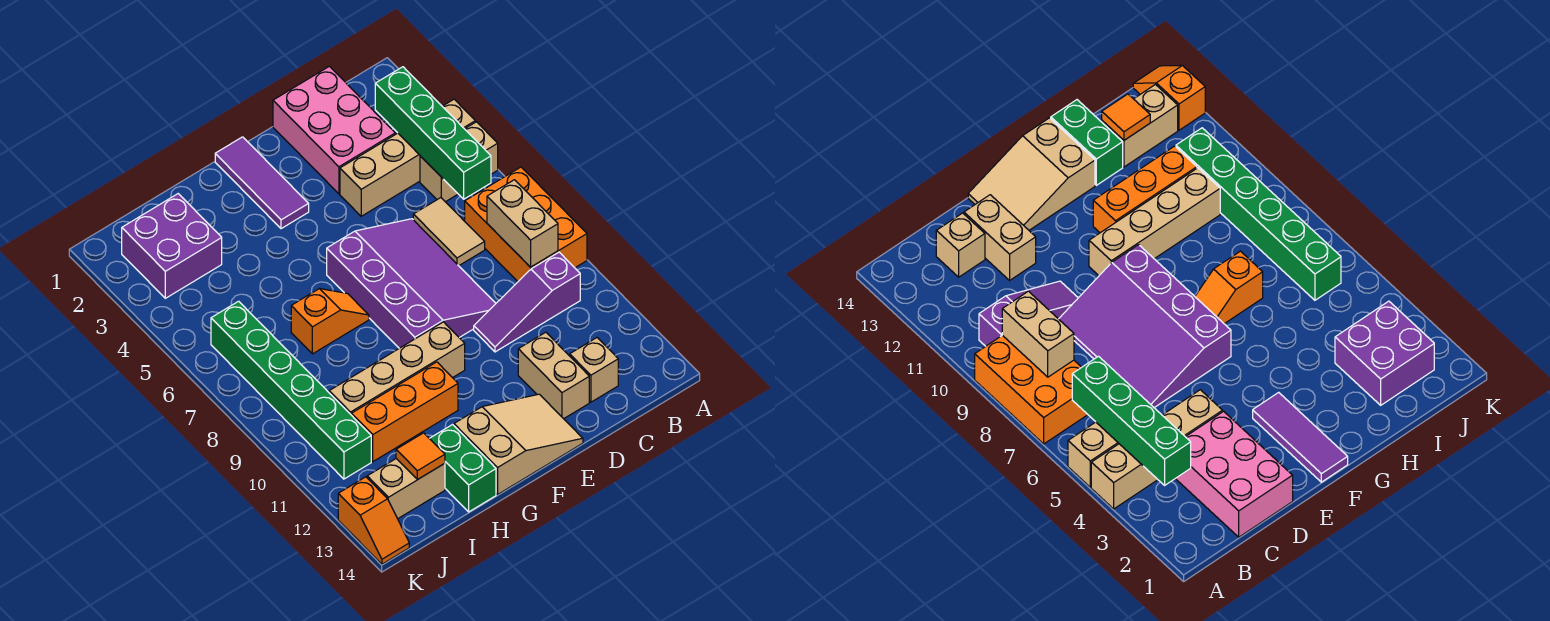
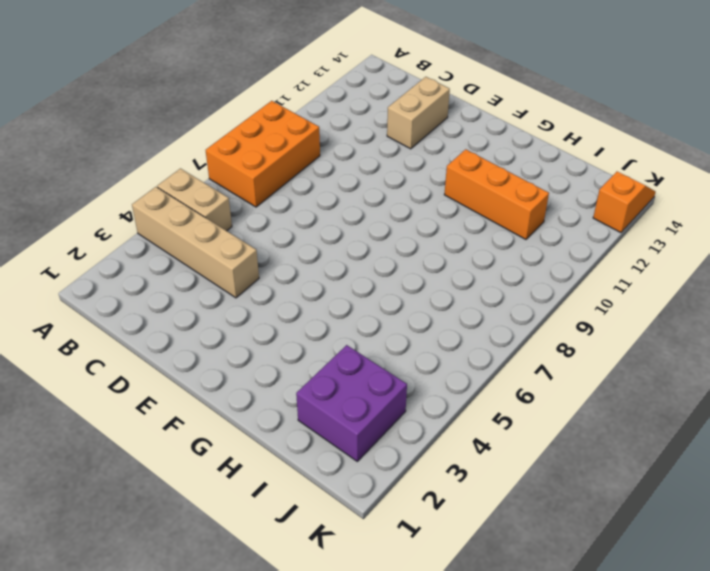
none -> purple 1x3 slope [474,252,580,352]
none -> pink 2x3 brick [273,66,395,194]
none -> tan 1x2 tile [413,198,485,266]

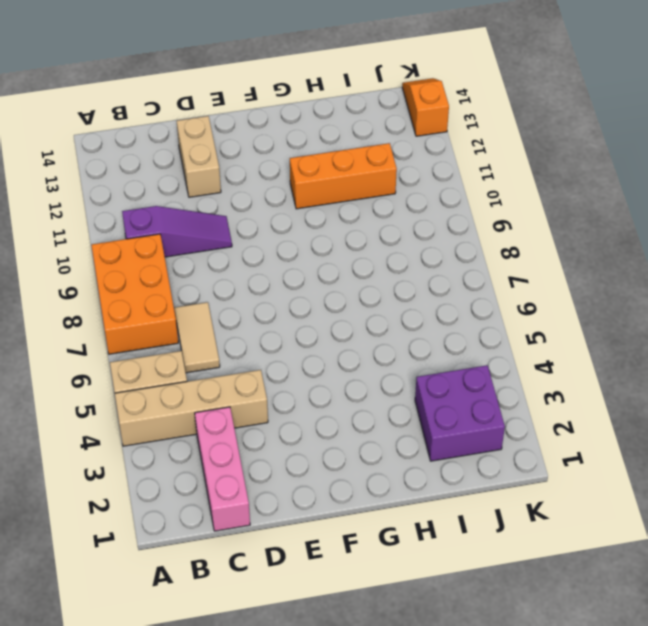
pink 1x3 brick [195,407,250,531] -> pink 2x3 brick [273,66,395,194]
none -> tan 1x1 brick [570,338,618,402]
none -> purple 3x4 slope [327,219,496,348]
none -> tan 2x3 slope [454,394,583,494]

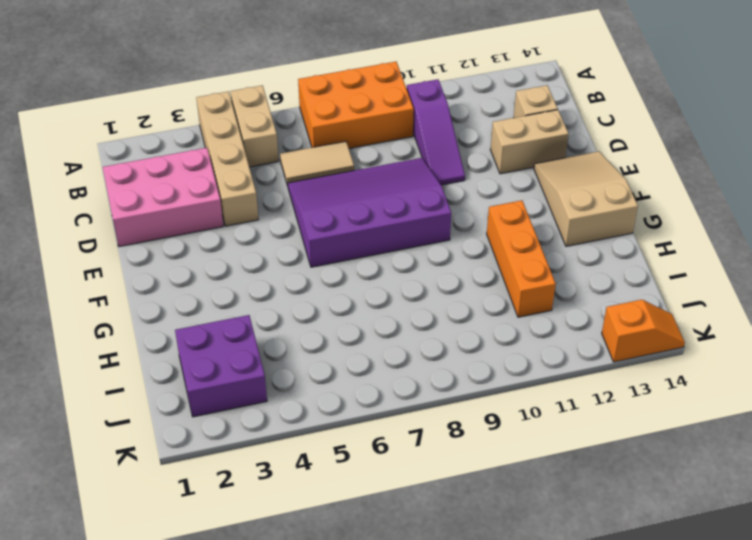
none -> purple 1x3 tile [215,137,309,229]
none -> tan 1x4 brick [329,322,465,415]
none -> orange 1x2 slope [291,289,369,354]

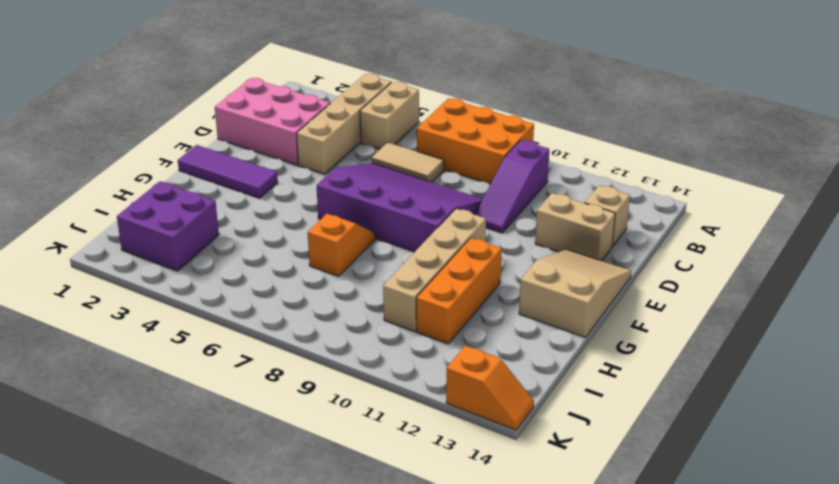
none -> green 1x2 brick [429,425,496,512]
none -> tan 1x2 brick [367,459,445,519]
none -> green 1x6 brick [211,301,371,479]

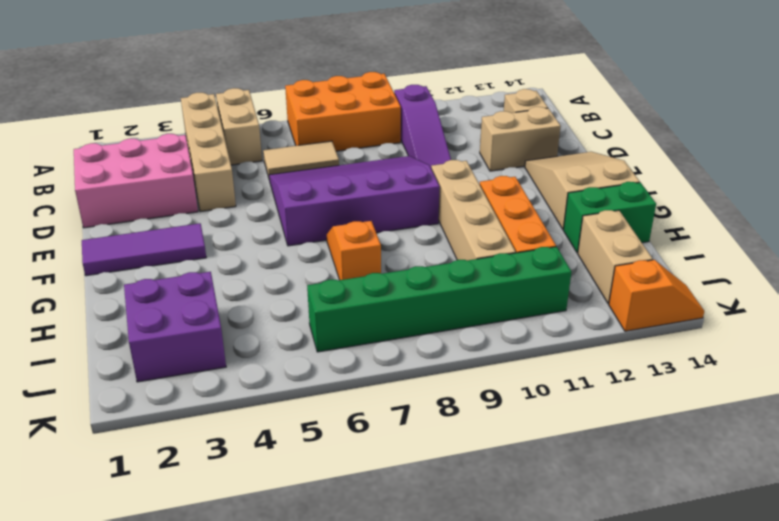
none -> green 1x4 brick [375,67,491,199]
none -> tan 1x2 brick [487,180,558,267]
none -> orange 1x1 tile [396,433,445,479]

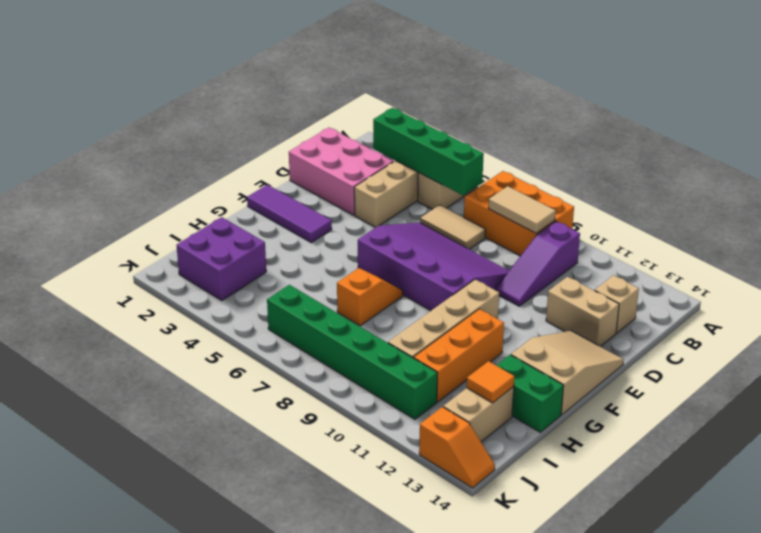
tan 1x2 tile [488,186,556,233] -> tan 1x2 brick [487,180,558,267]

